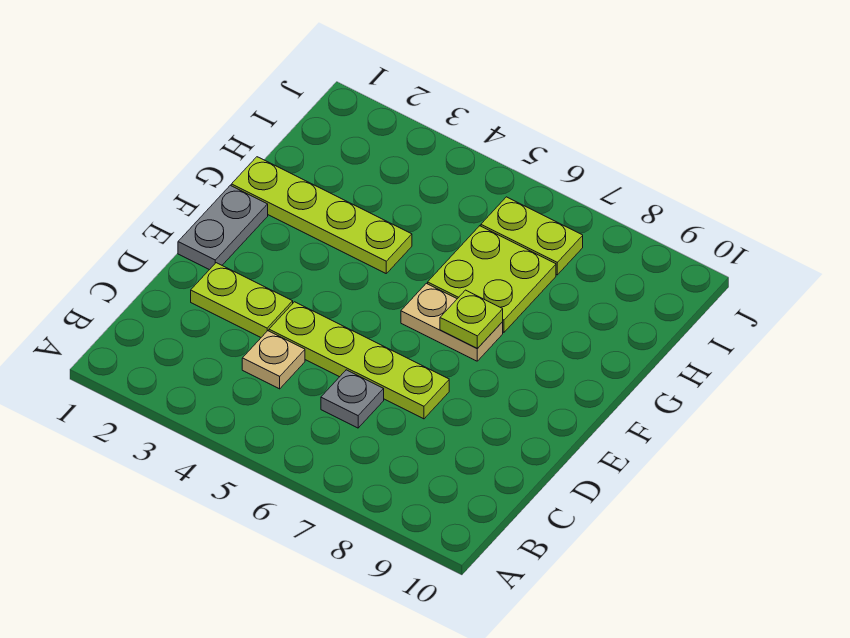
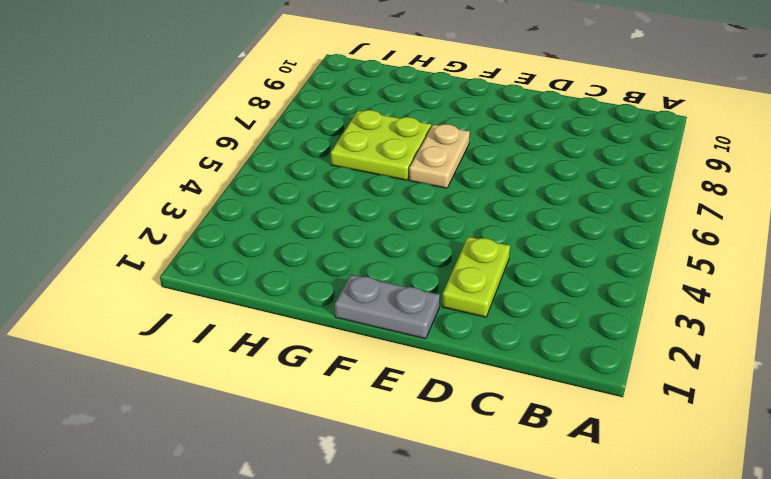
none -> tan 1x1 plate [242,331,305,389]
none -> grey 1x1 plate [321,370,384,428]

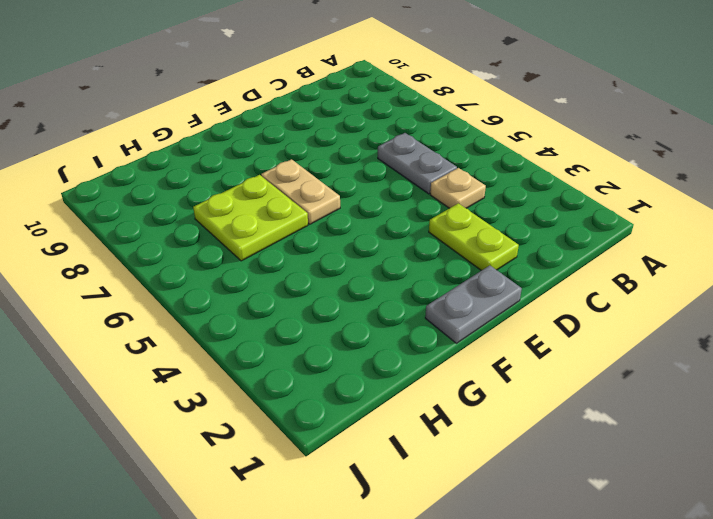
grey 1x2 plate [378,133,457,194] -> grey 1x1 plate [321,370,384,428]
none -> lime 1x4 plate [269,302,449,419]
none -> lime 1x4 plate [231,157,412,273]

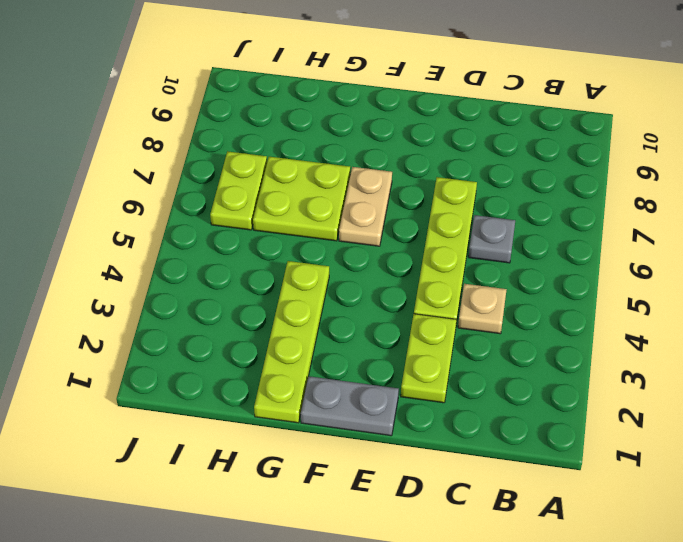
none -> lime 1x1 plate [440,290,503,348]

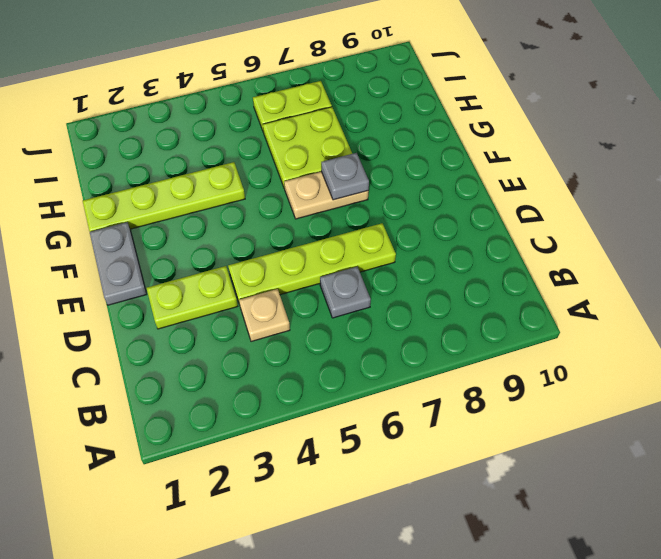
grey 1x1 plate [321,153,369,200] -> lime 1x1 plate [440,290,503,348]

